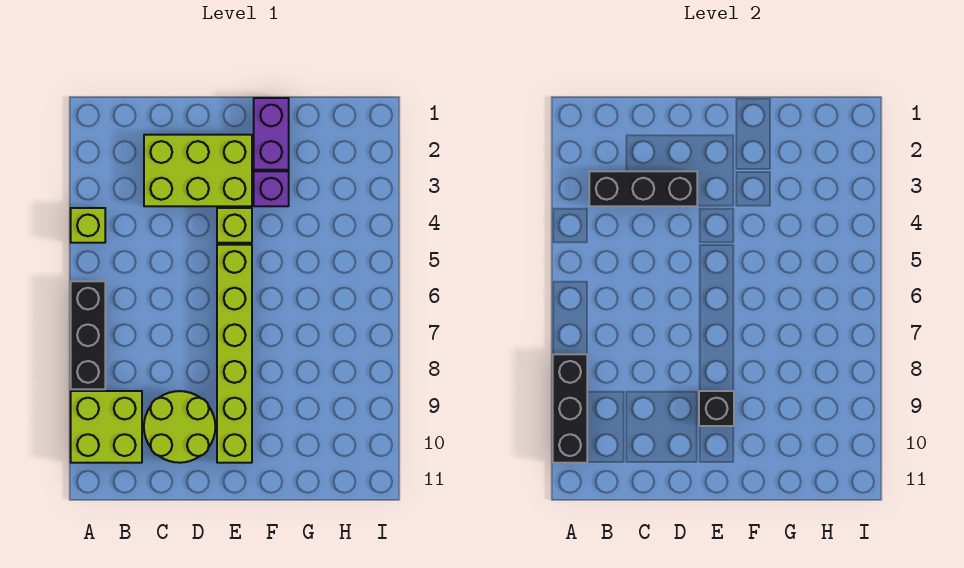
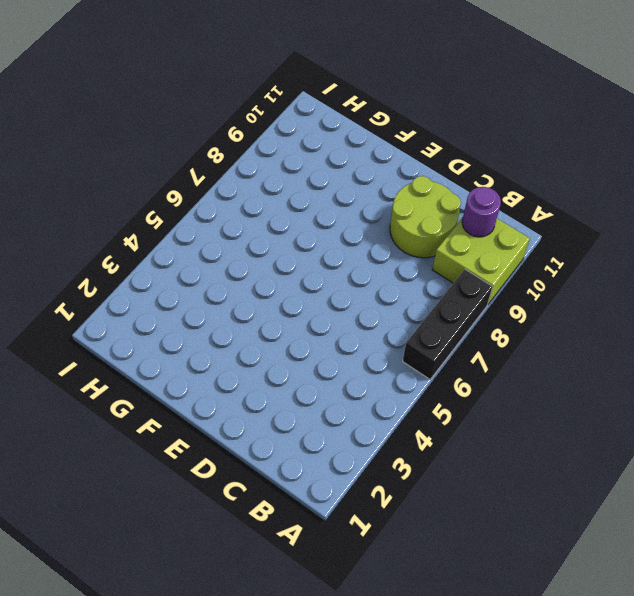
purple 1x1 round brick [462,187,501,237] -> none
none -> lime 1x1 brick [71,208,105,243]
none -> lime 2x3 brick [144,135,252,206]
none -> lime 1x1 brick [217,208,252,243]

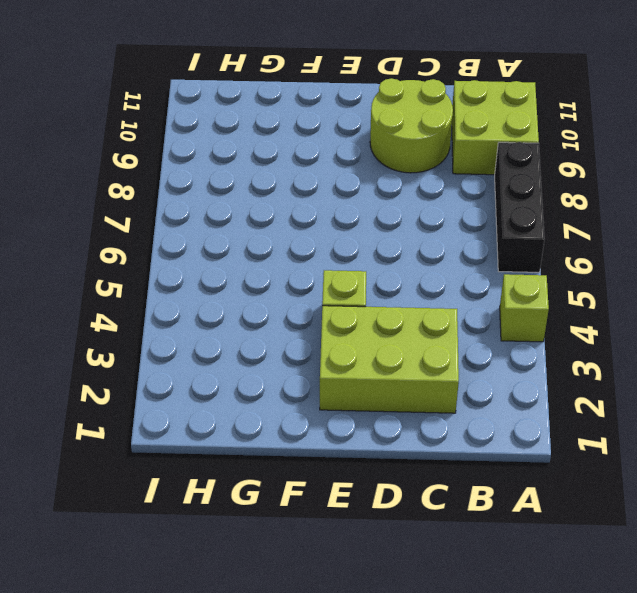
none -> lime 1x6 brick [217,245,252,463]
none -> purple 1x2 brick [254,98,289,170]
none -> purple 1x1 brick [254,171,289,206]

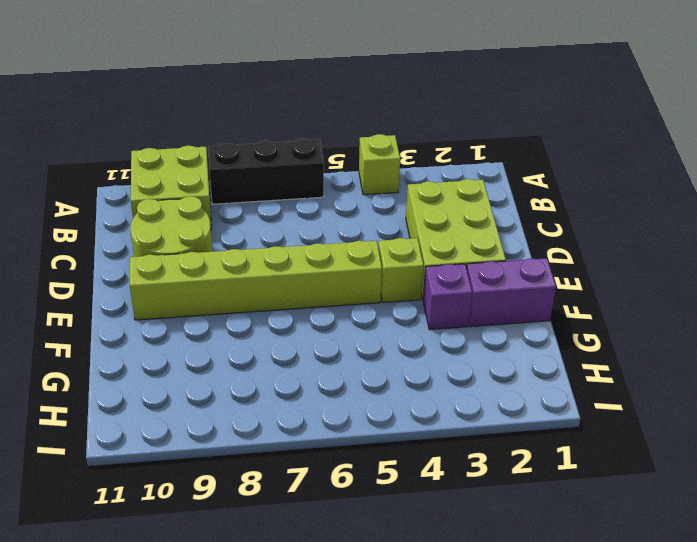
none -> black 1x3 brick [553,354,587,463]
none -> black 1x3 brick [589,171,697,206]
none -> black 1x1 brick [699,391,734,426]

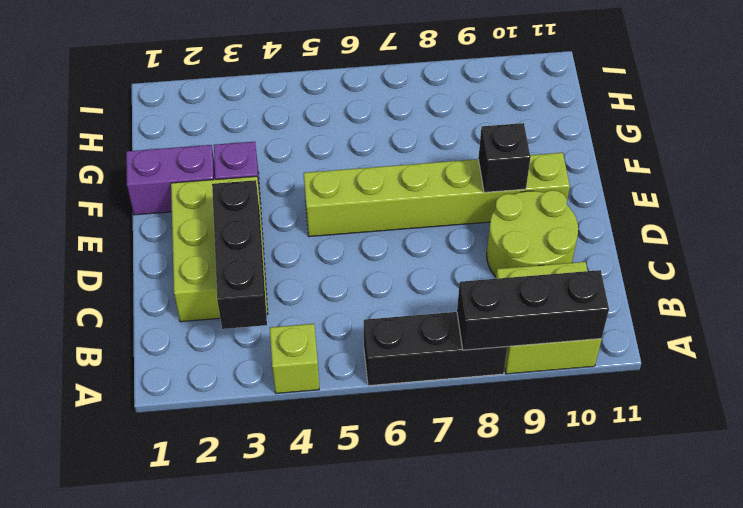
none -> lime 1x1 brick [217,208,252,243]

